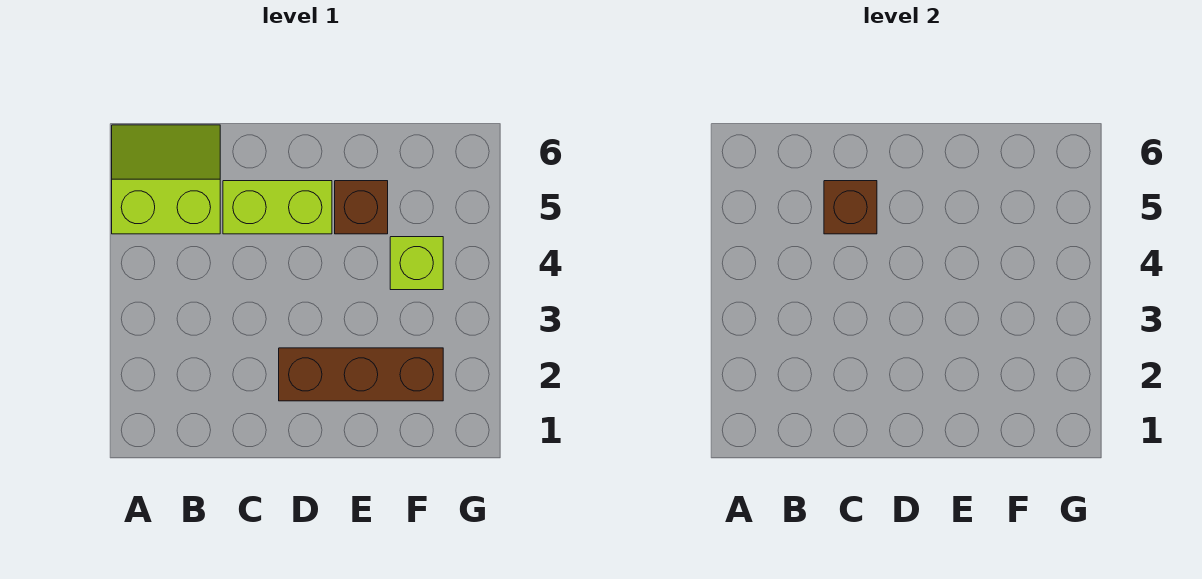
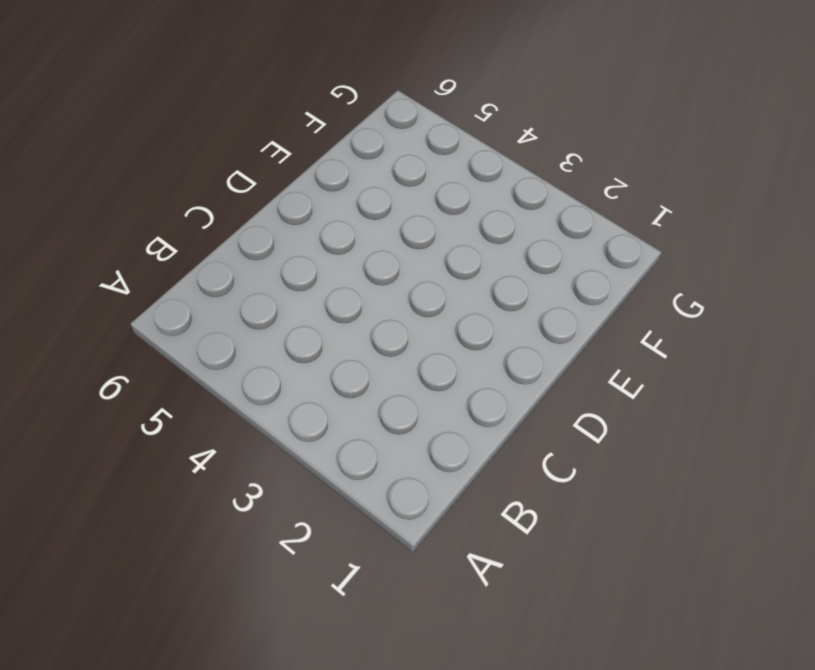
none -> lime 2x2 slope [112,125,220,234]
none -> lime 1x2 brick [223,181,332,234]

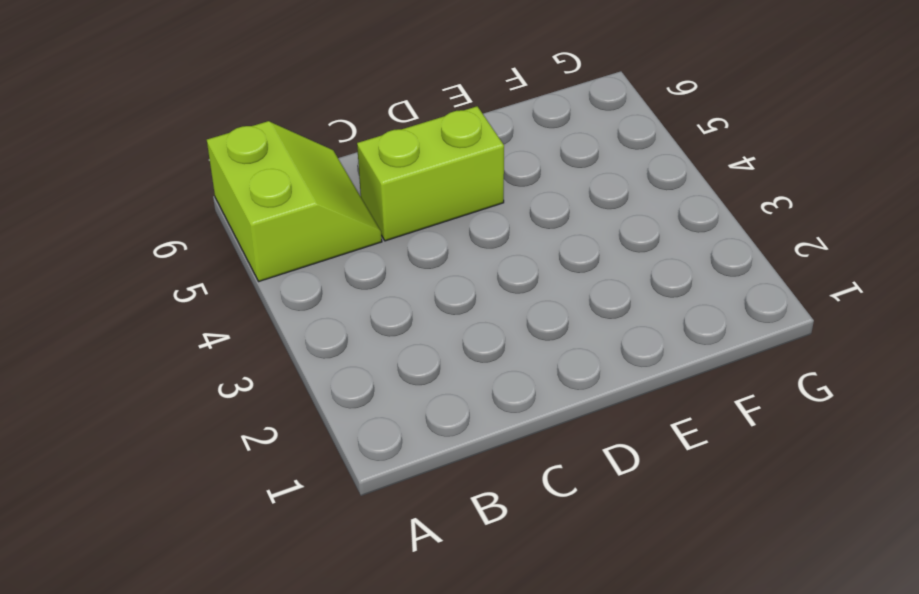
lime 2x2 slope [207,121,382,281] -> lime 2x2 slope turned to [112,125,220,234]
none -> brown 1x3 brick [279,348,443,401]
none -> brown 1x1 brick [335,181,388,234]

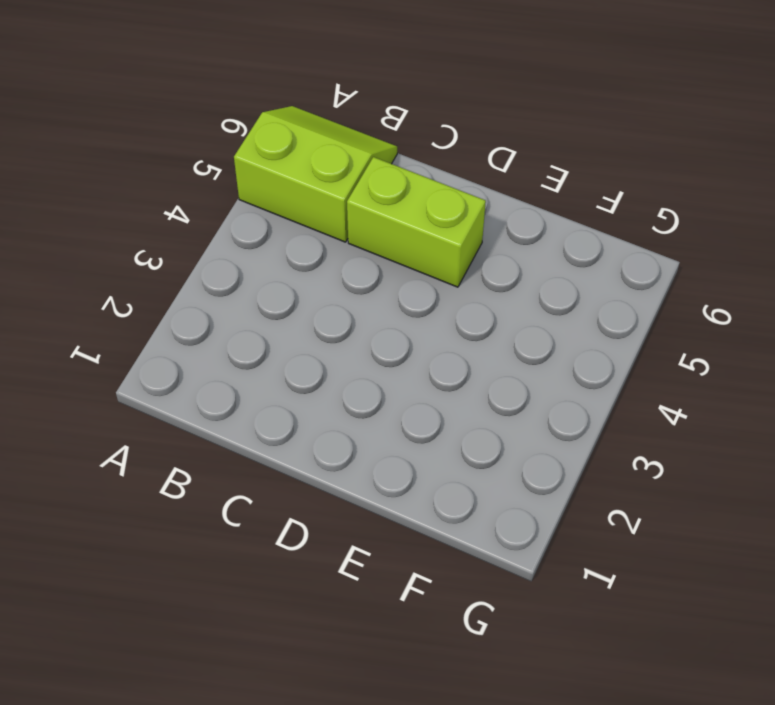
none -> brown 1x3 brick [279,348,443,401]
none -> brown 1x1 brick [335,181,388,234]

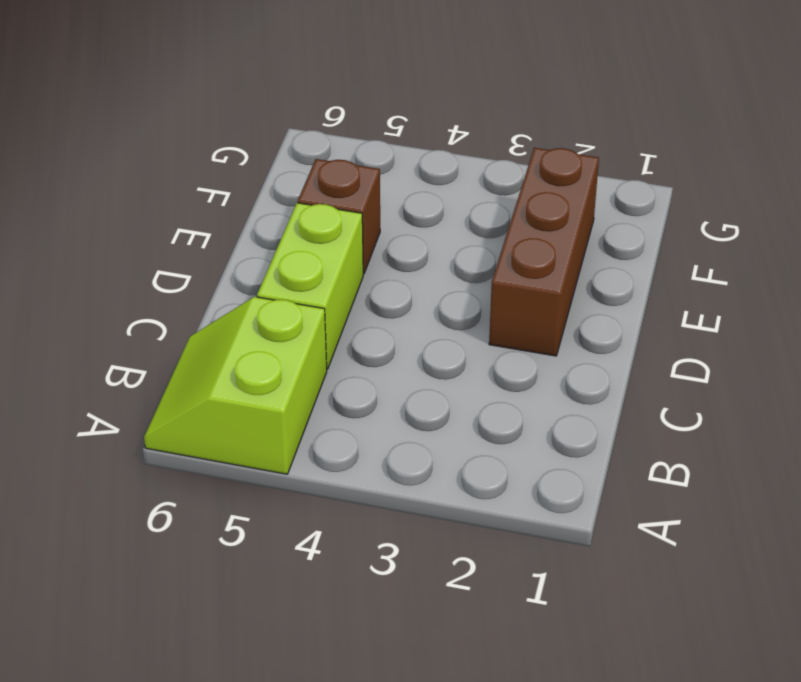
none -> lime 1x1 brick [390,237,443,290]
none -> brown 1x1 brick [824,181,877,234]

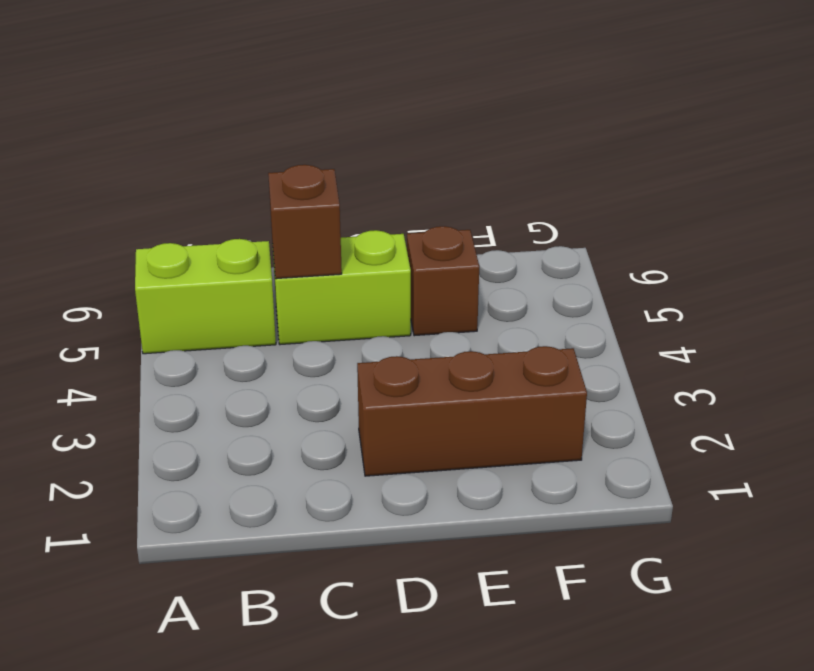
none -> lime 1x1 brick [390,237,443,290]

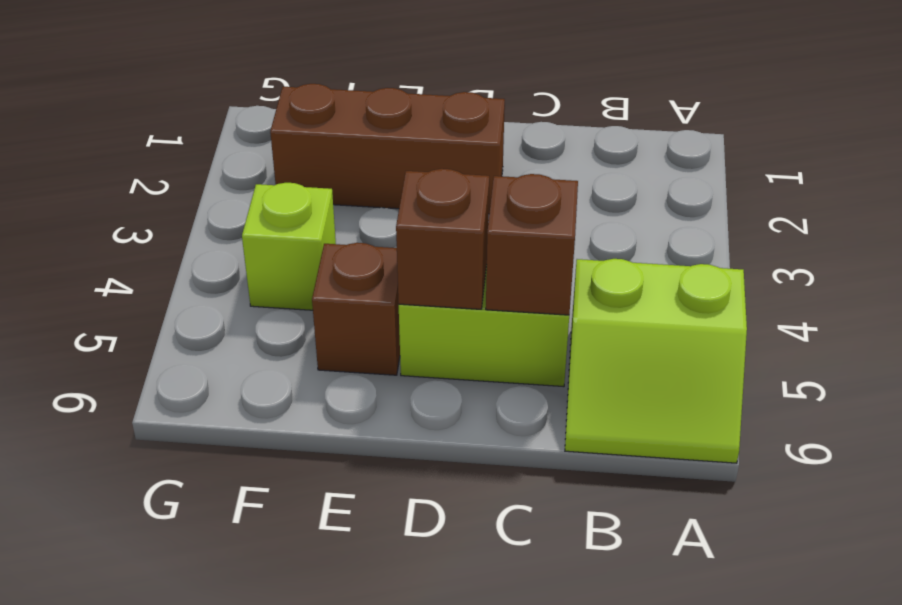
brown 1x1 brick [396,169,489,309] -> none

